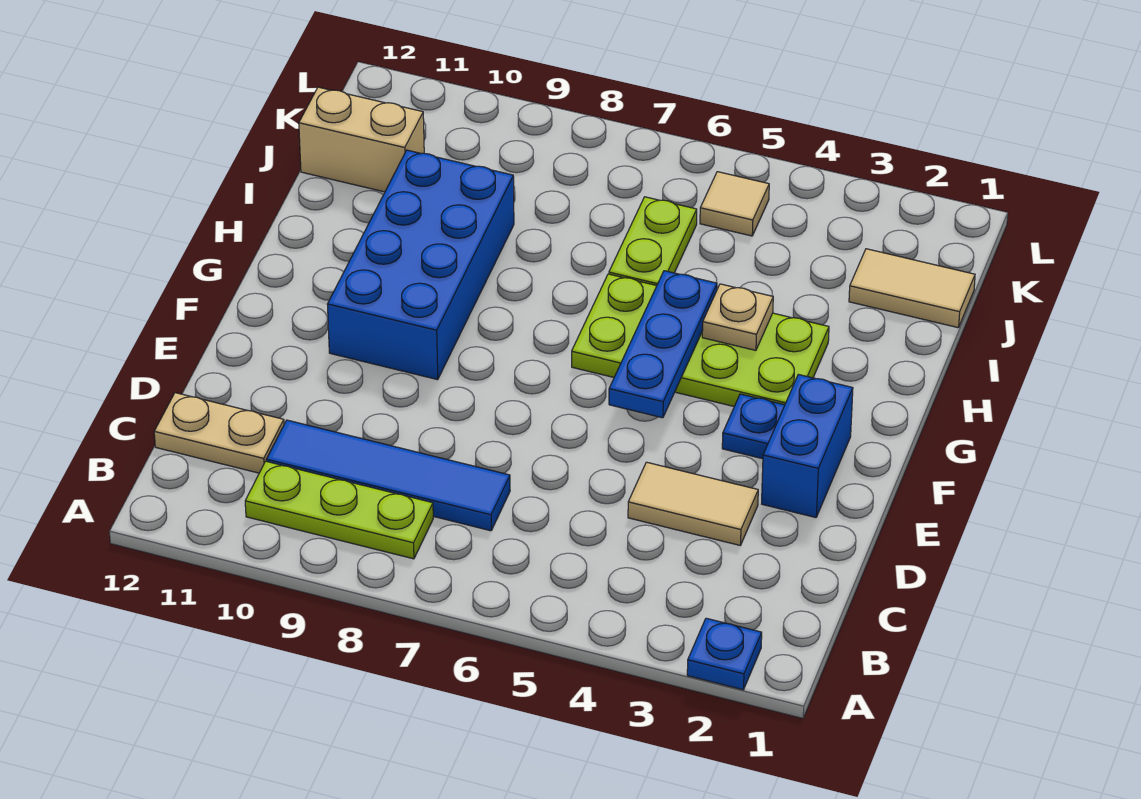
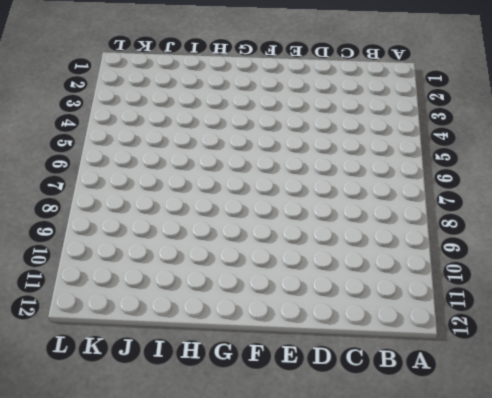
none -> blue 1x1 plate [687,618,762,690]
none -> lime 1x3 plate [245,461,433,559]
none -> blue 1x4 tile [267,420,510,531]

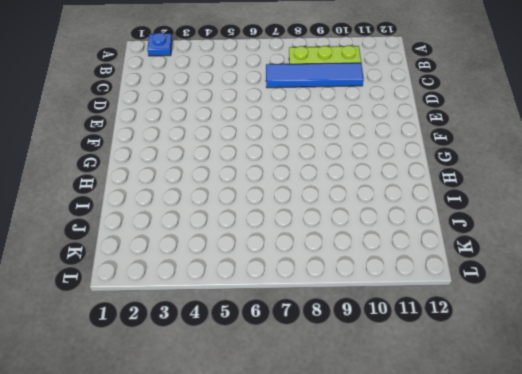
none -> tan 1x2 plate [154,393,284,473]
none -> tan 1x2 tile [628,462,758,545]
none -> blue 1x2 brick [762,374,853,518]

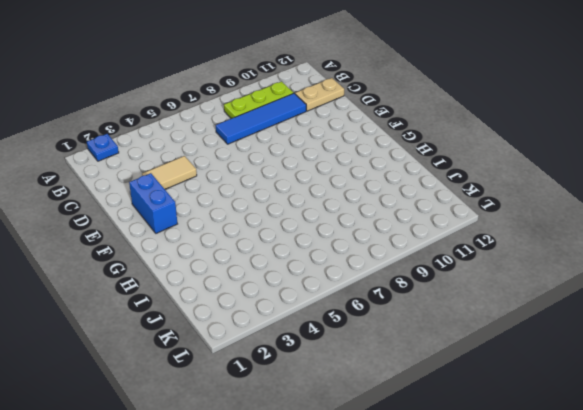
none -> blue 1x1 plate [722,394,785,459]
none -> blue 2x4 brick [327,150,514,380]
none -> lime 2x4 plate [572,274,829,406]

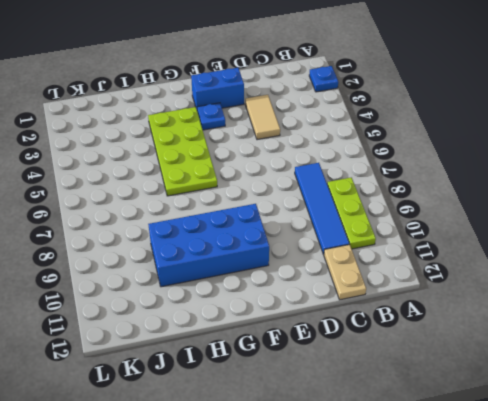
none -> lime 1x2 plate [609,197,697,286]
none -> tan 1x2 tile [849,249,975,328]
none -> tan 1x2 brick [299,87,424,192]

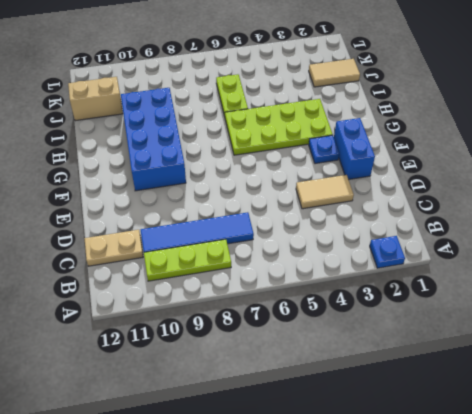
none -> tan 1x1 tile [700,172,769,236]
none -> blue 1x3 plate [609,271,717,418]
none -> tan 1x1 plate [702,284,773,350]

